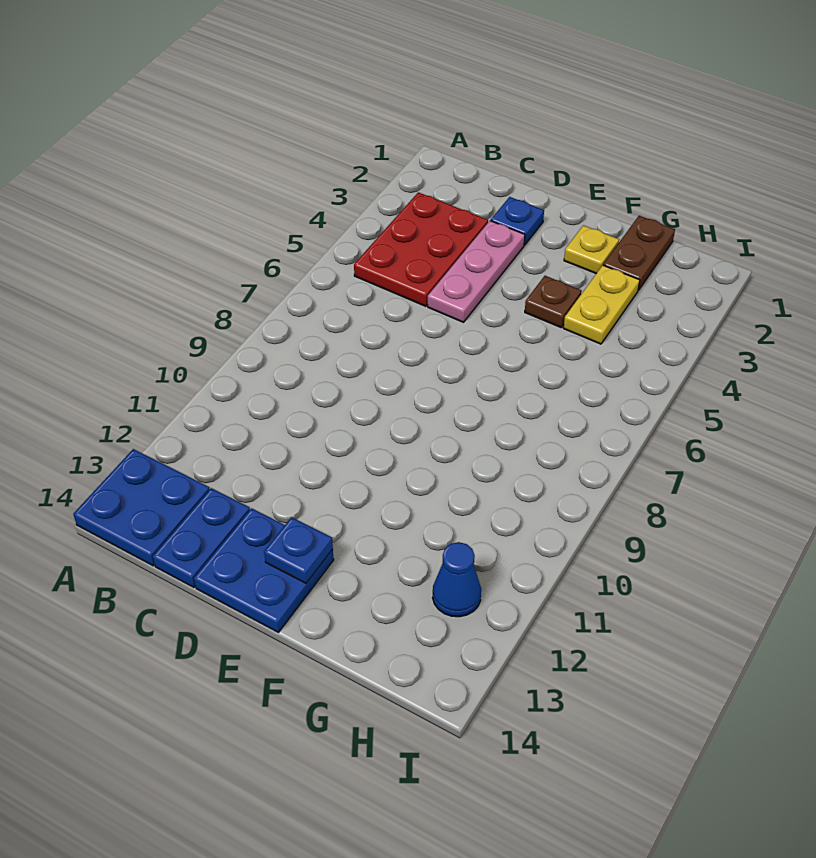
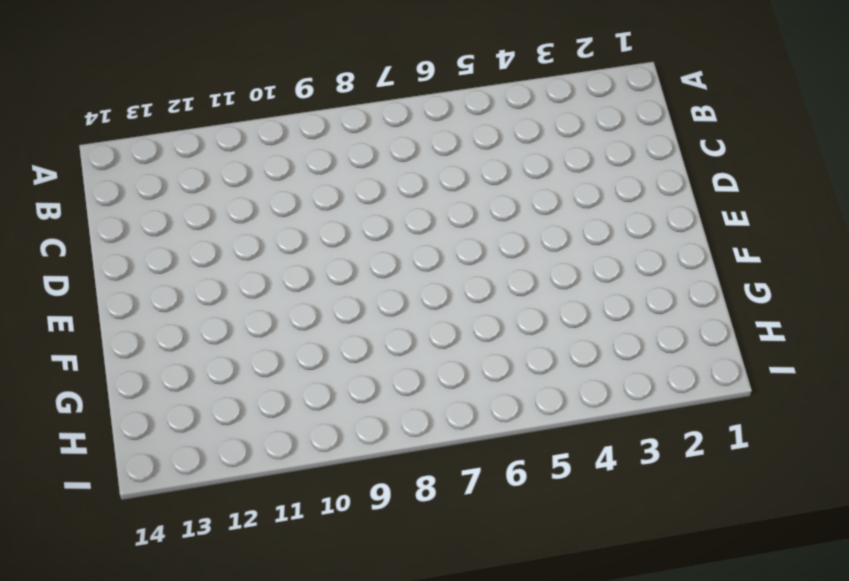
none -> blue 2x2 plate [73,449,210,566]
none -> red 2x3 plate [354,192,488,306]
none -> blue 1x2 plate [153,488,250,587]

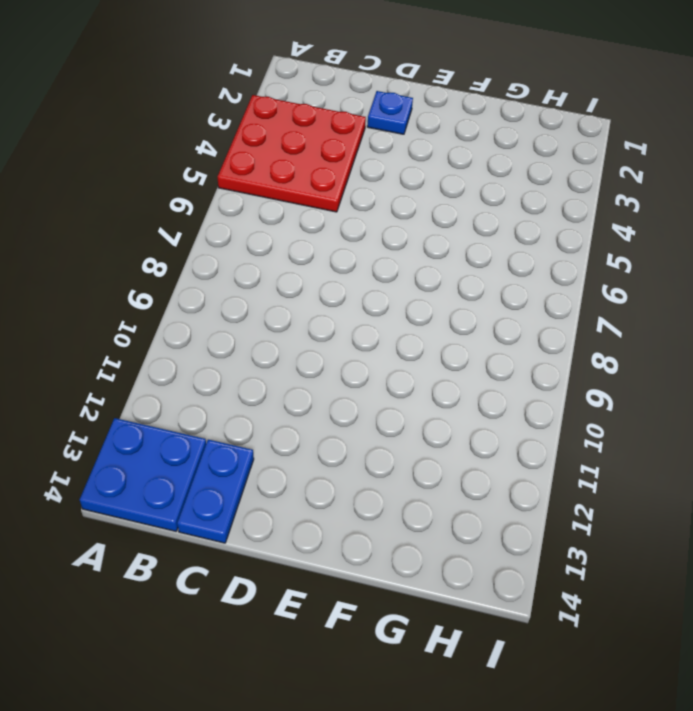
red 3x3 plate [218,95,366,212] -> red 2x3 plate [354,192,488,306]
none -> pink 1x3 plate [428,221,525,322]
none -> blue 2x2 plate [194,508,334,632]
none -> yellow 1x1 plate [564,225,619,273]

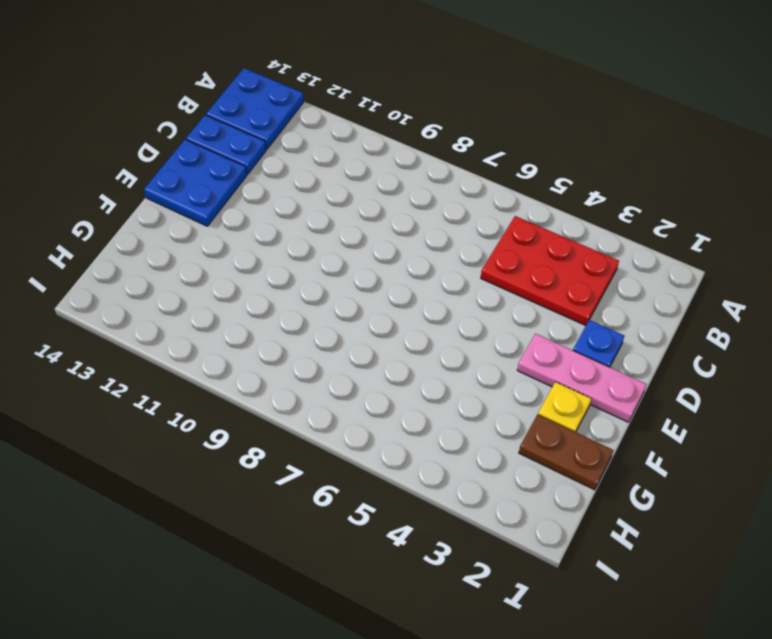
pink 1x3 plate [517,334,647,422] -> pink 1x3 plate moved to [428,221,525,322]
none -> brown 1x1 plate [525,276,582,328]
none -> yellow 1x2 plate [564,265,640,344]
none -> blue 1x1 cone [433,542,481,617]

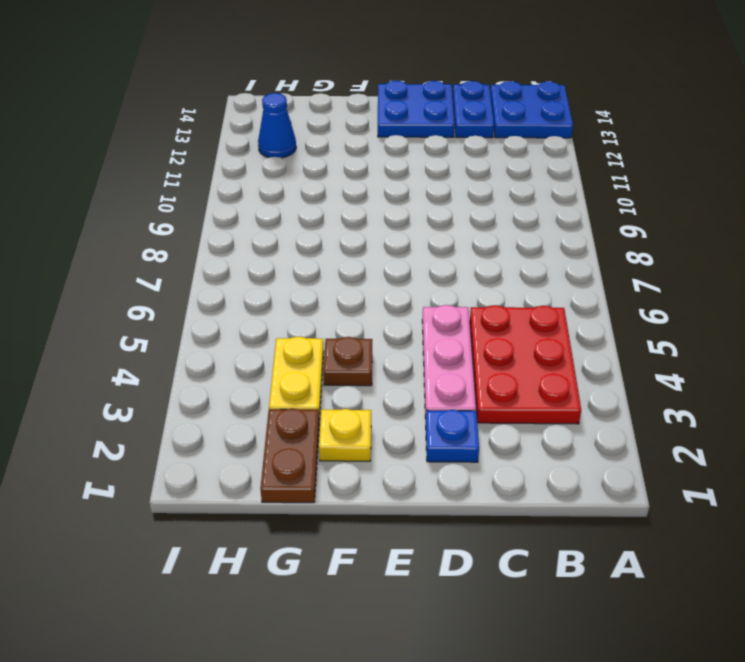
none -> blue 1x1 plate [264,517,333,583]

